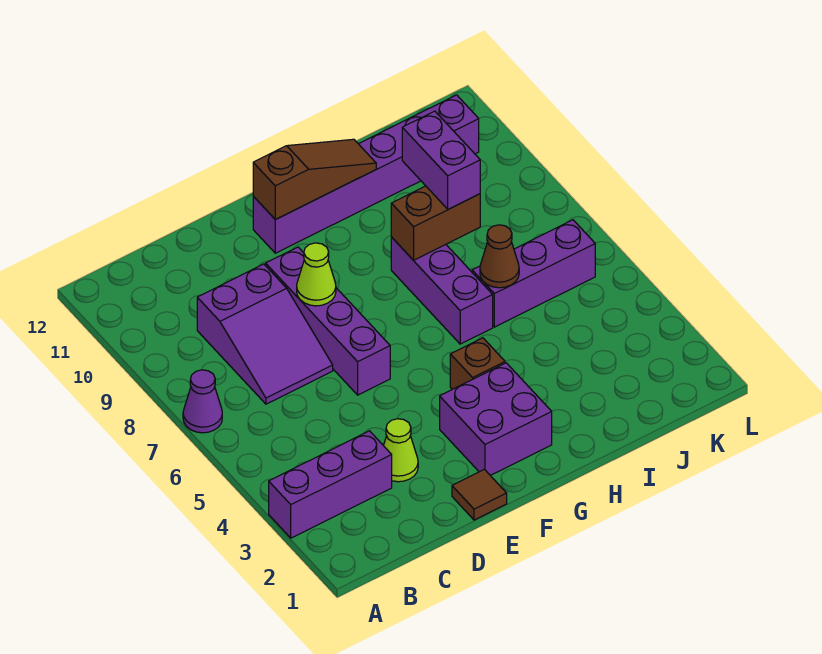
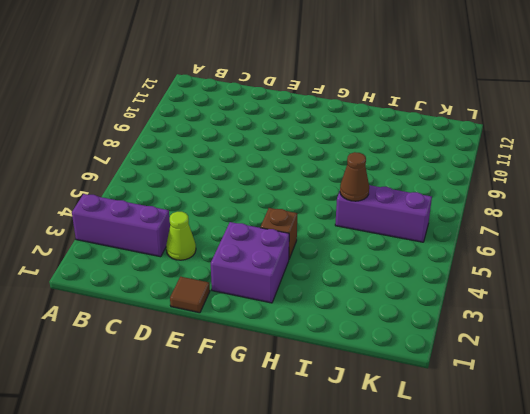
none -> purple 1x1 cone [183,370,222,433]
none -> purple 2x3 slope [197,264,333,404]
none -> purple 1x4 brick [266,247,390,395]

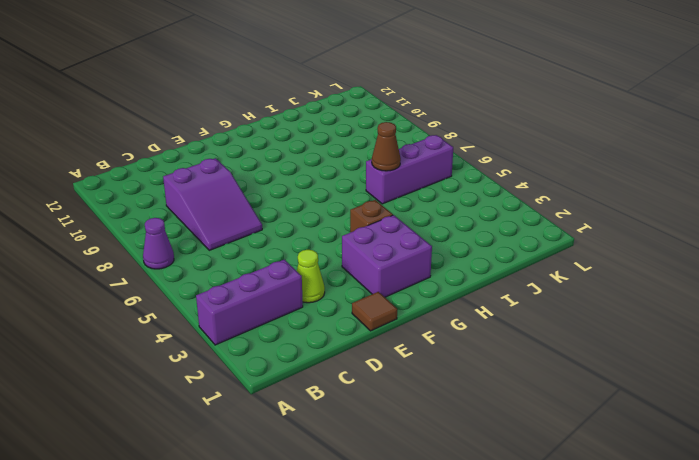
none -> purple 1x4 brick [266,247,390,395]
none -> purple 1x6 brick [253,95,479,253]
none -> purple 1x3 brick [391,237,493,344]

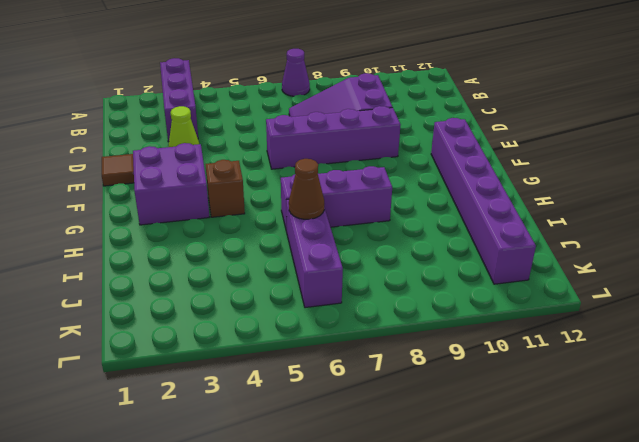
none -> lime 1x1 cone [297,243,336,306]
none -> brown 1x3 slope [253,139,376,219]
none -> brown 1x2 brick [391,186,480,260]

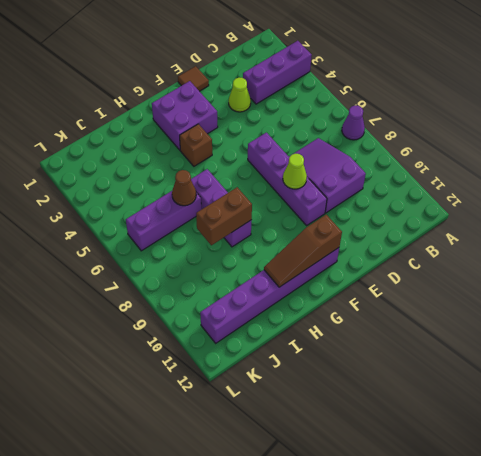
none -> purple 1x2 brick [402,111,480,209]

